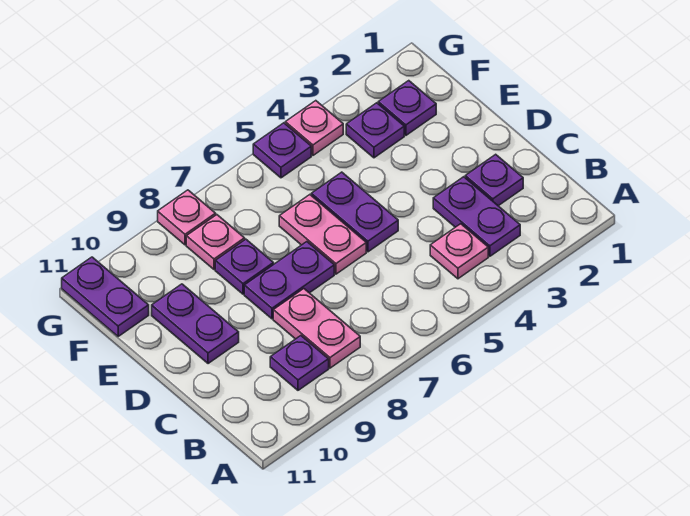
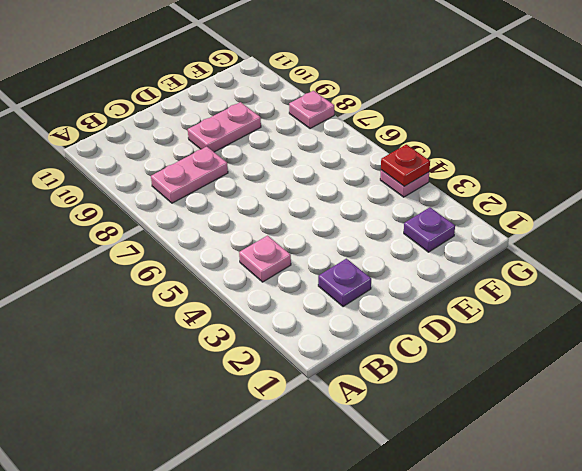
pink 1x2 plate [188,102,261,152] -> pink 1x2 plate moved to [279,195,366,274]
red 1x1 plate [381,144,430,186] -> none
none -> purple 1x2 plate [433,177,520,256]
none -> purple 1x1 plate [270,336,329,390]
none -> purple 1x2 plate [311,172,398,252]

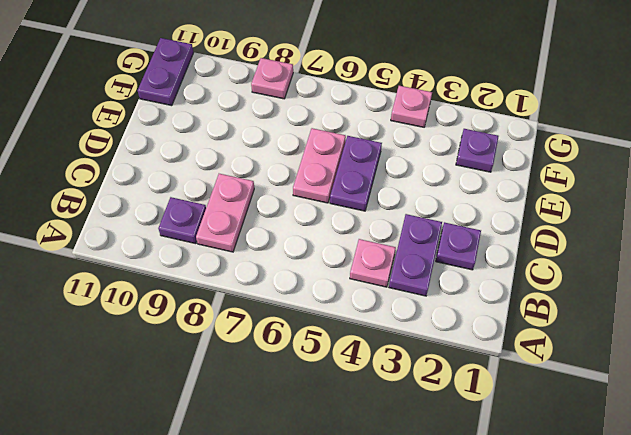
none -> purple 1x2 plate [244,242,334,319]
none -> purple 1x2 plate [152,284,239,364]
none -> purple 1x1 plate [215,239,274,294]

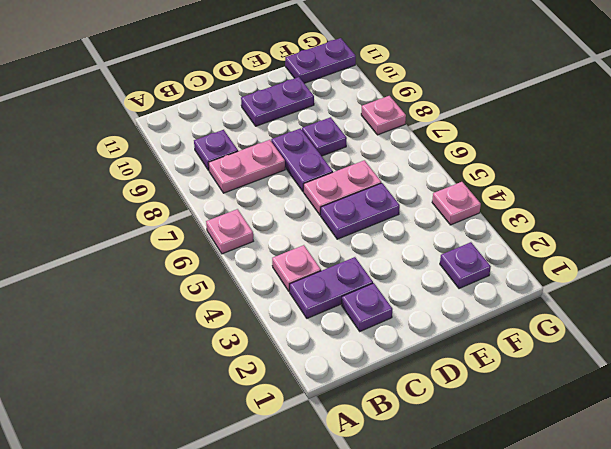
pink 1x1 plate [206,209,253,254] -> pink 1x1 plate moved to [186,215,245,270]
none -> purple 1x1 plate [346,103,404,158]
none -> purple 1x1 plate [253,123,311,178]

